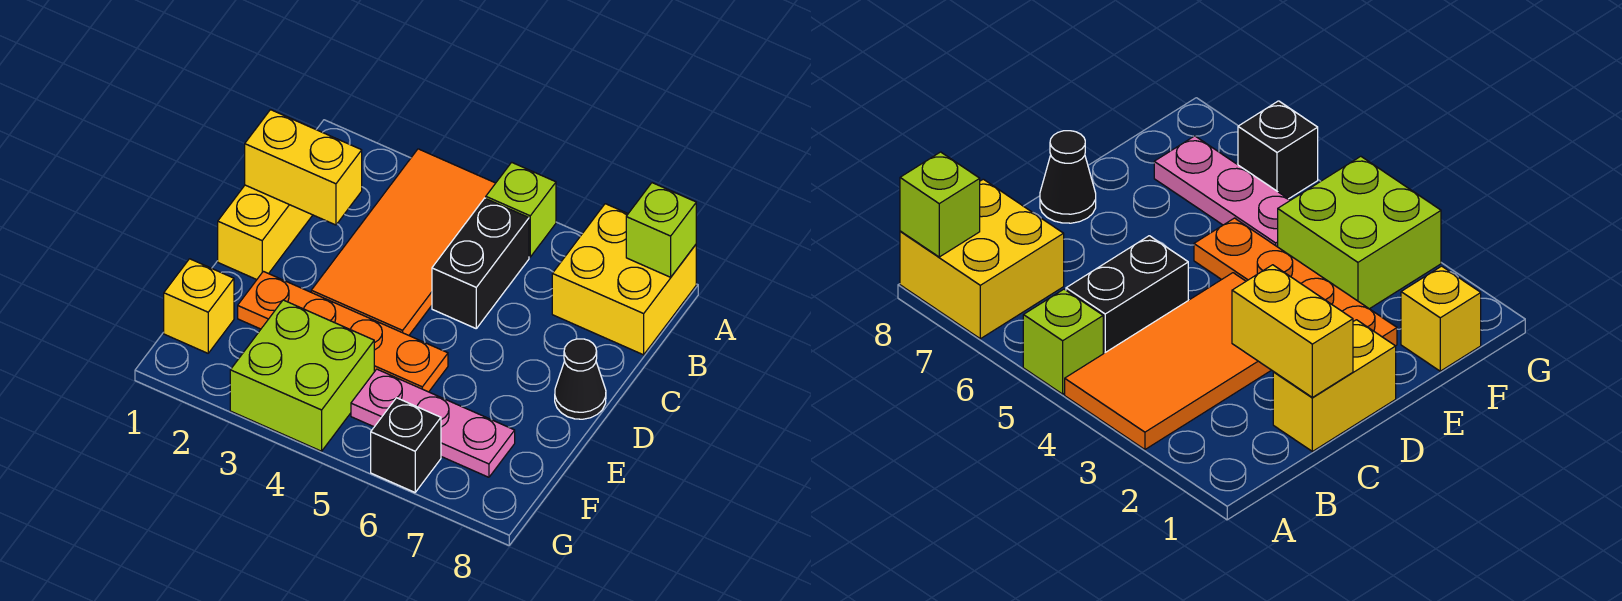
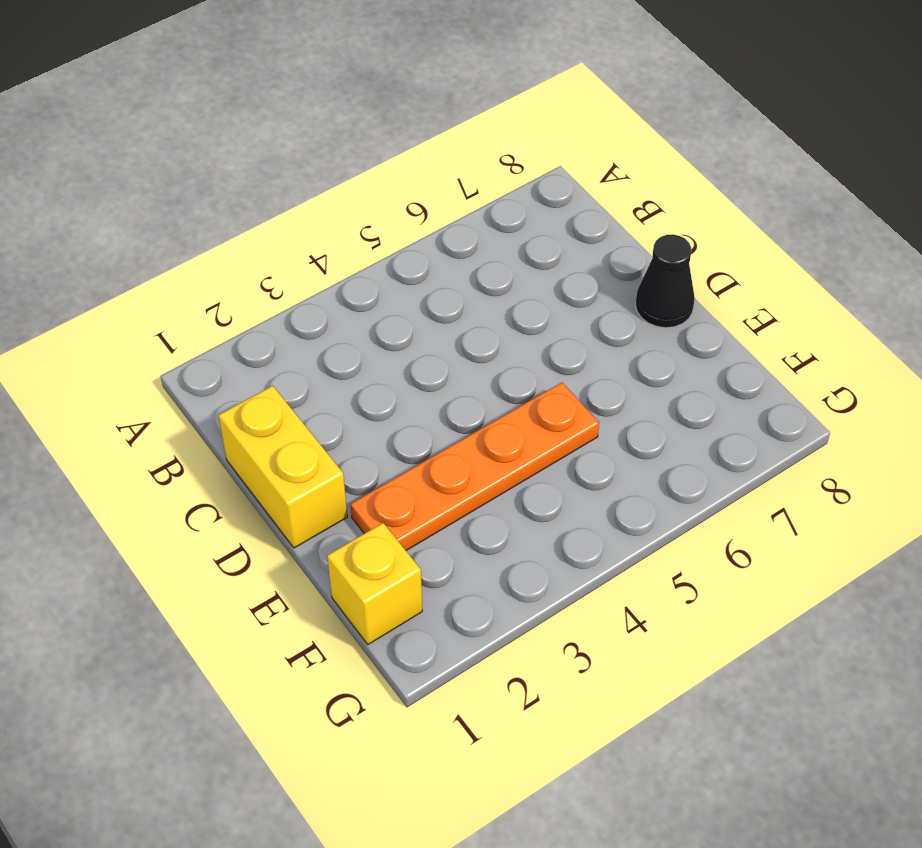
none -> orange 2x4 tile [311,149,495,335]
none -> lime 1x1 brick [486,162,556,257]
none -> yellow 2x2 brick [552,204,696,355]

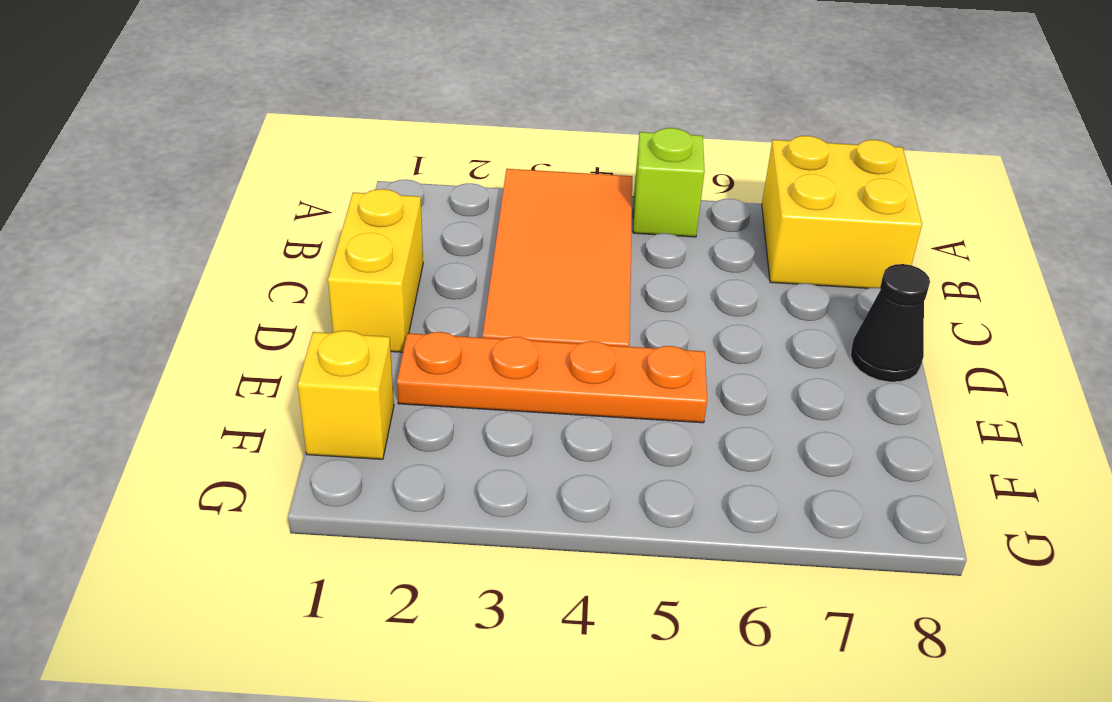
none -> black 1x2 brick [432,198,529,328]
none -> lime 2x2 brick [230,300,374,451]
none -> pink 1x3 plate [351,369,515,477]

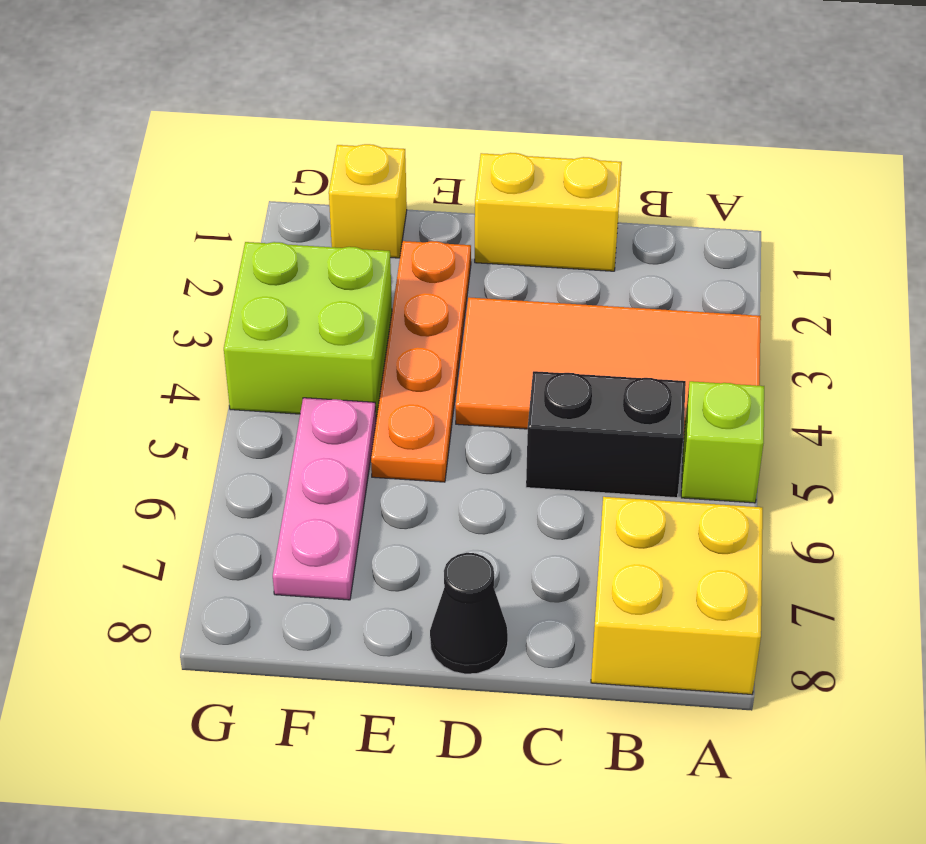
none -> black 1x1 brick [371,398,441,492]
none -> lime 1x1 brick [626,183,696,277]
none -> yellow 1x2 brick [245,110,362,225]

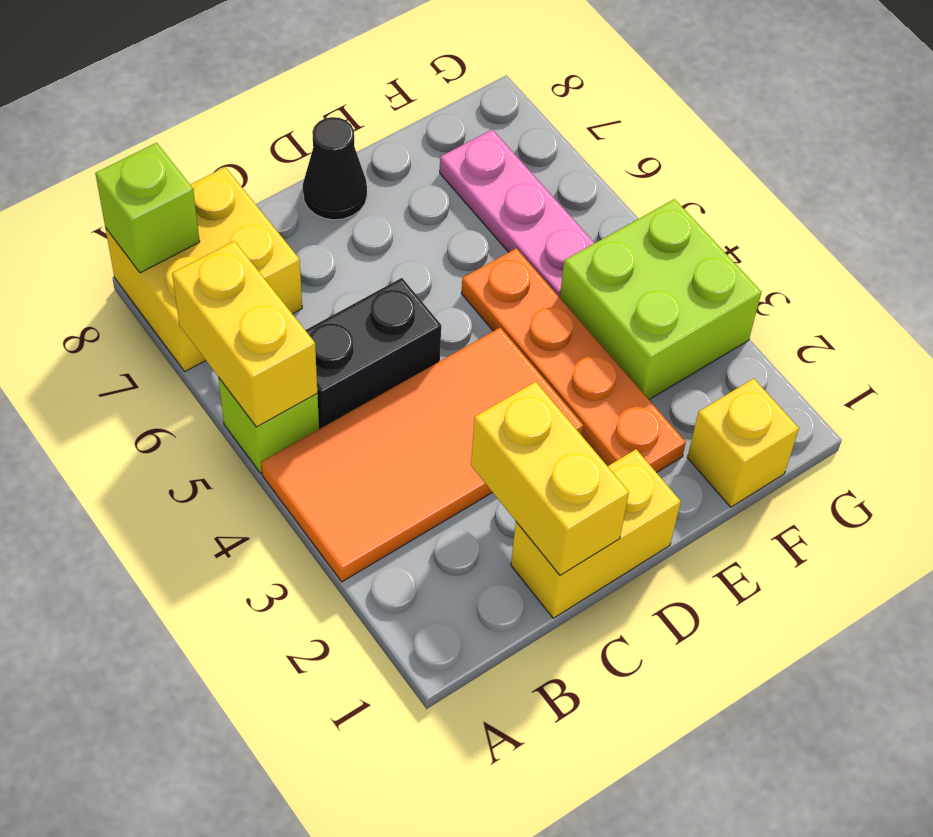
yellow 1x2 brick [172,241,317,427] -> none
none -> black 1x1 brick [371,398,441,492]

